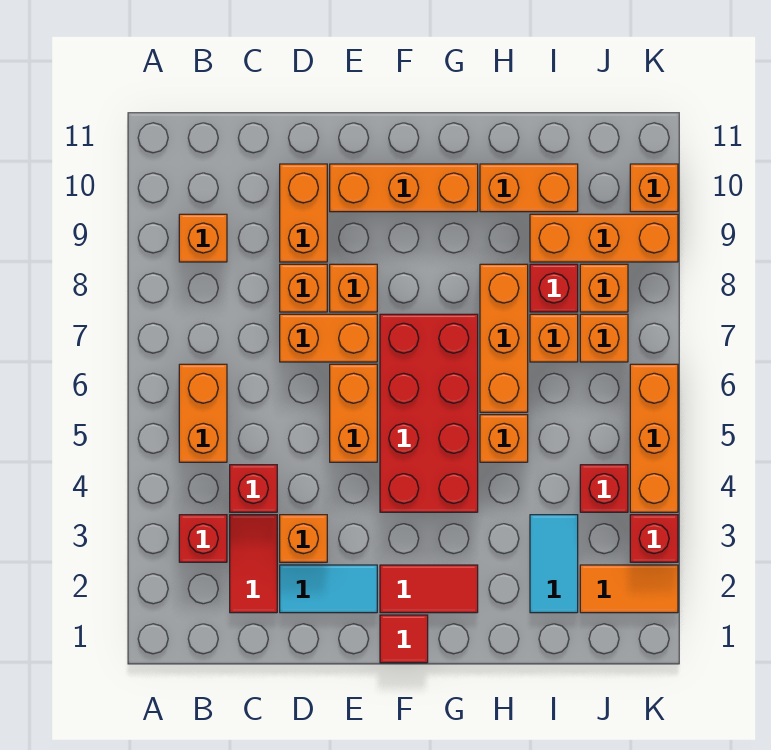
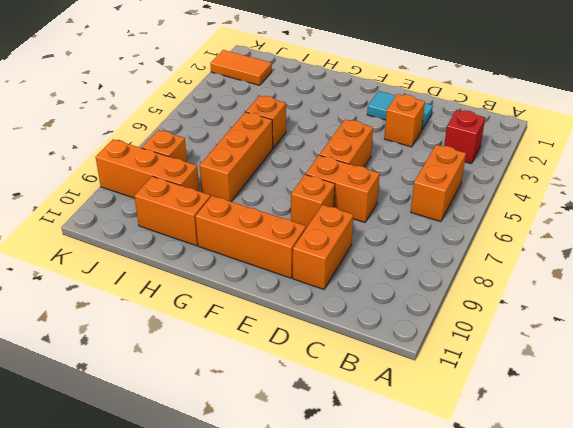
none -> orange 1x1 brick [179,214,227,262]
none -> red 1x2 tile [230,515,277,613]
none -> red 1x1 brick [230,465,277,512]
none -> orange 1x1 brick [280,264,327,312]

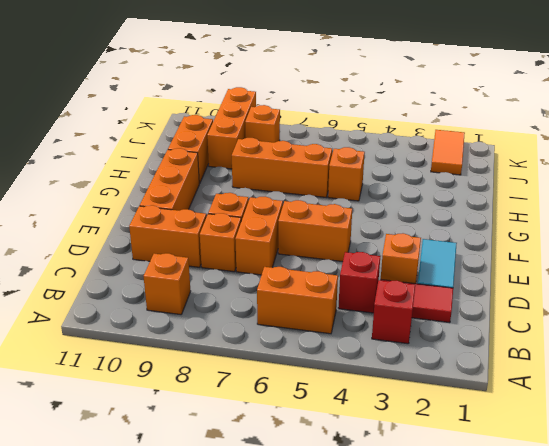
none -> red 1x1 tile [380,615,428,663]
none -> red 1x2 tile [380,565,478,613]
none -> red 2x4 brick [380,314,478,512]
none -> cyan 1x2 tile [530,515,578,613]

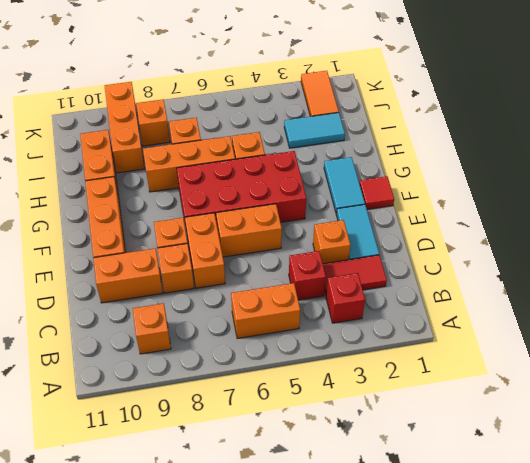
cyan 1x2 tile [324,157,365,214] -> red 1x2 tile [380,565,478,613]
none -> red 1x1 brick [530,264,578,312]
none -> red 1x1 brick [580,465,628,512]
none -> orange 1x1 brick [580,314,628,362]
none -> red 1x1 brick [630,515,678,562]

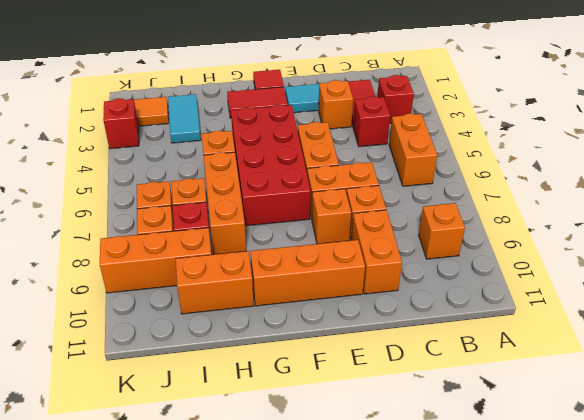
none -> red 1x1 brick [580,465,628,512]
none -> orange 1x3 brick [630,364,678,512]
none -> orange 1x1 brick [630,164,678,212]

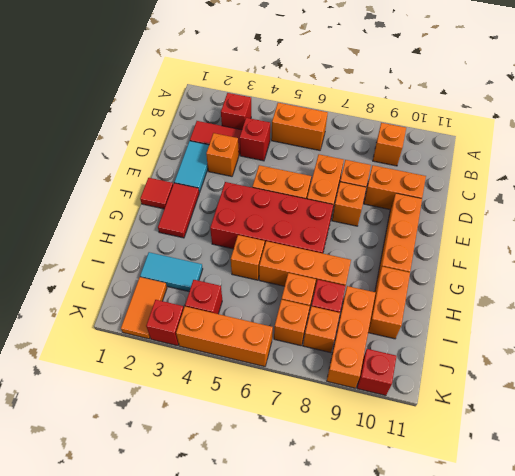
red 1x1 brick [357,349,396,396] -> orange 1x1 brick [630,164,678,212]

